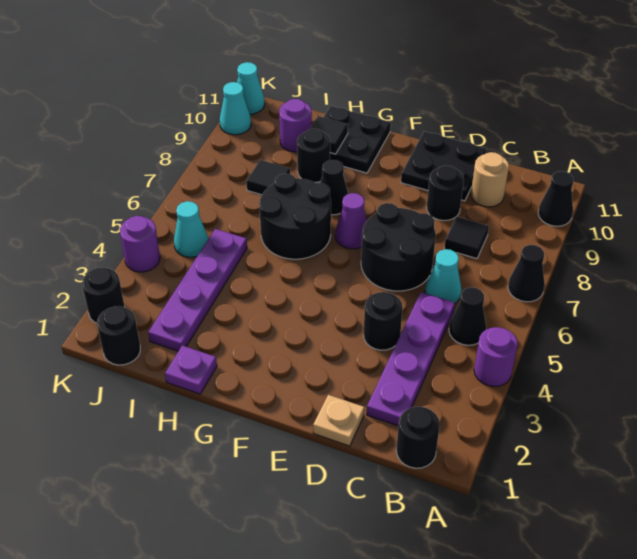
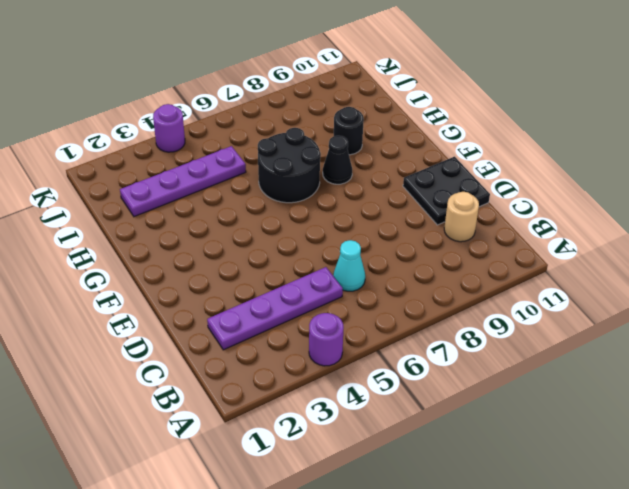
none -> black 1x1 cone [508,245,545,302]
none -> black 1x1 cone [538,171,573,226]
none -> black 1x1 round brick [396,406,440,468]
none -> black 1x1 cone [449,287,486,345]

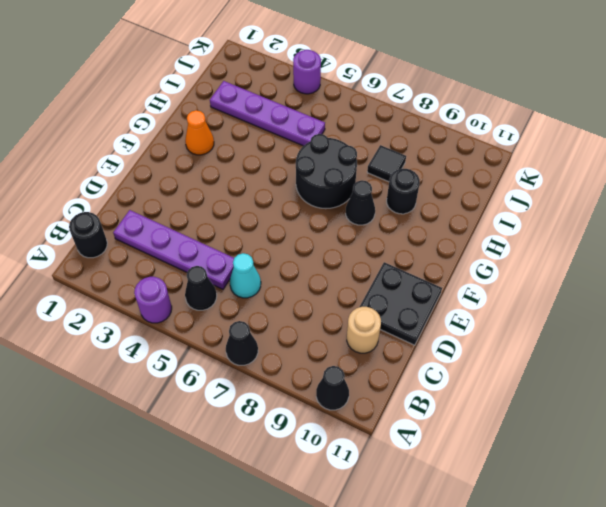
orange 1x1 cone [185,110,214,155] -> none
none -> black 1x1 tile [444,216,489,259]
none -> tan 1x1 plate [313,395,364,446]
none -> black 1x1 round brick [364,292,403,350]
none -> black 2x2 round brick [361,203,436,291]

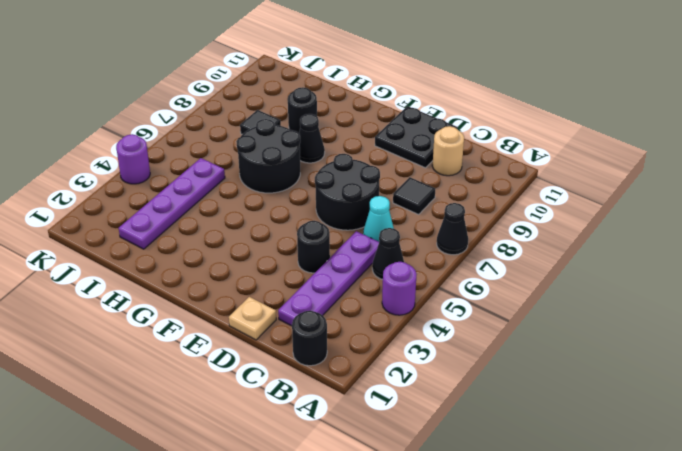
none -> black 1x1 cone [538,171,573,226]
none -> black 1x1 round brick [427,166,464,221]
none -> purple 1x1 cone [335,193,367,249]
none -> black 2x2 plate [324,106,391,173]

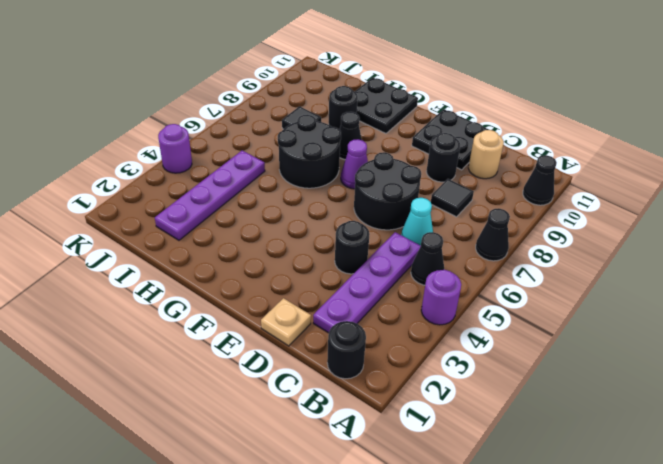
none -> purple 1x1 plate [165,345,217,394]
none -> purple 1x1 round brick [279,99,312,152]
none -> black 1x1 round brick [97,306,140,365]
none -> cyan 1x1 cone [174,201,208,257]

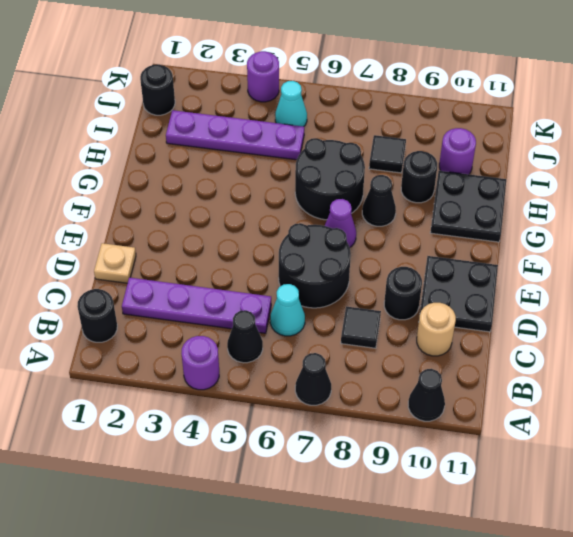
none -> black 1x1 round brick [364,292,403,350]
none -> purple 1x1 plate [165,345,217,394]
none -> black 1x1 round brick [82,267,125,323]
none -> cyan 1x1 cone [220,82,251,135]

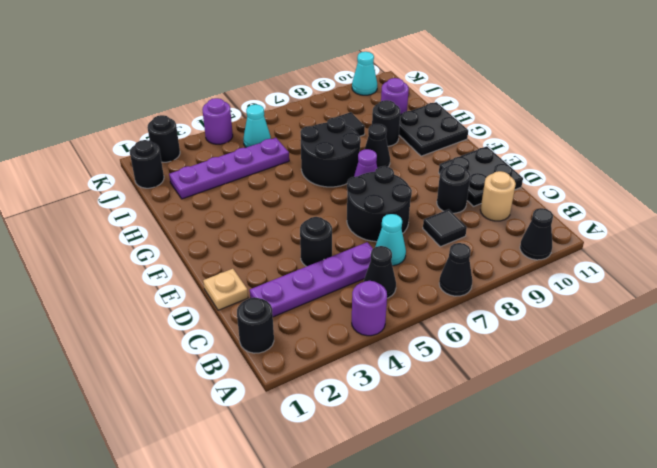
none -> purple 1x1 plate [165,345,217,394]
none -> cyan 1x1 cone [237,62,265,114]
none -> black 1x1 tile [310,116,348,154]

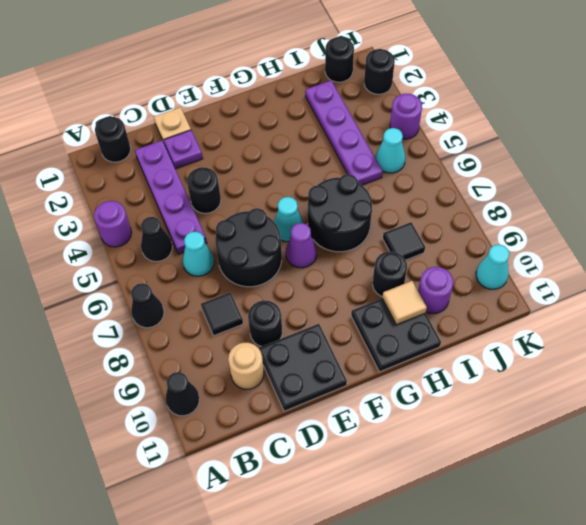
purple 1x1 plate [164,130,203,169] -> purple 1x1 plate moved to [165,345,217,394]
cyan 1x1 cone [274,197,303,242] -> cyan 1x1 cone moved to [237,62,265,114]
tan 1x1 tile [382,281,427,325] -> black 1x1 tile [310,116,348,154]
none -> black 1x1 cone [320,160,348,215]

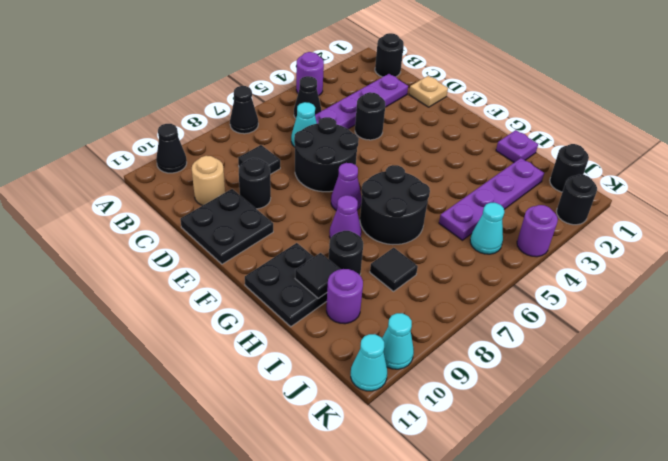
purple 1x1 cone [330,195,361,239] -> black 1x1 cone [320,160,348,215]

